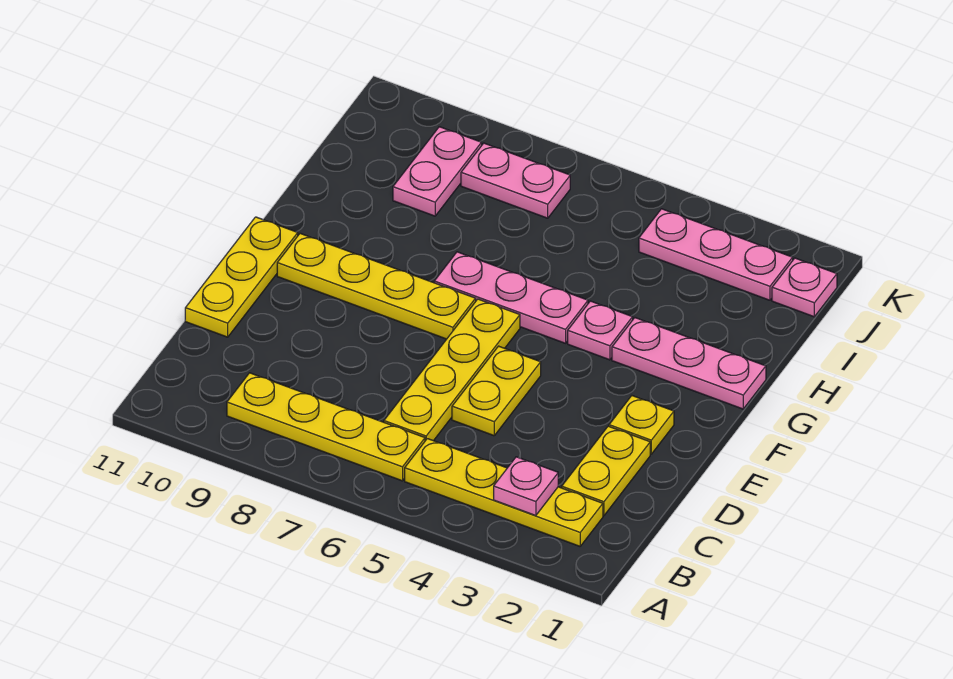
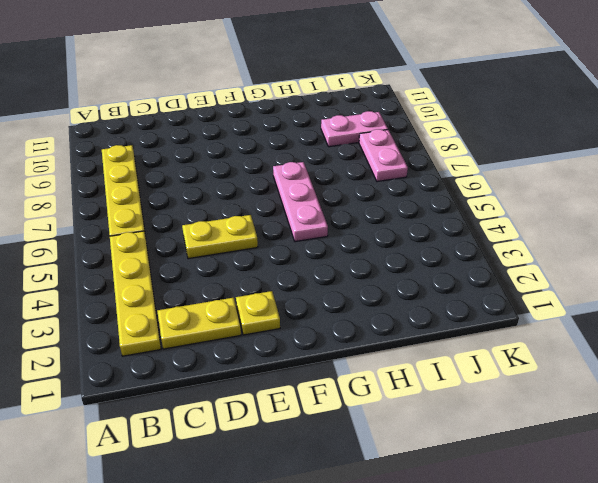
none -> yellow 1x4 plate [384,299,520,441]
none -> yellow 1x3 plate [185,217,298,337]
none -> yellow 1x4 plate [277,233,476,339]

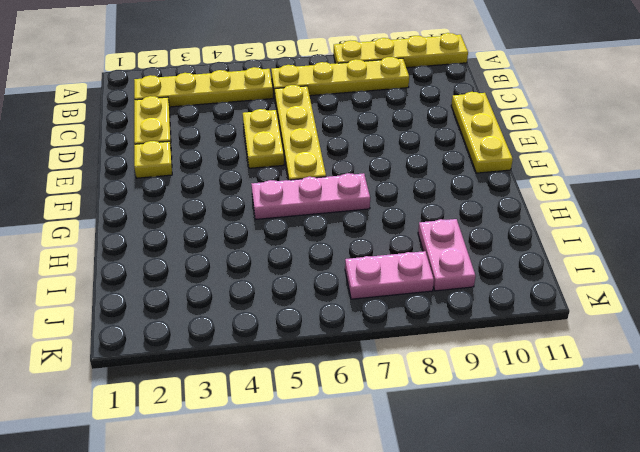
yellow 1x4 plate [334,33,468,68] -> yellow 1x4 plate moved to [277,233,476,339]
none -> pink 1x3 plate [612,318,766,409]
none -> pink 1x1 plate [568,301,633,360]
none -> pink 1x1 plate [772,258,837,317]

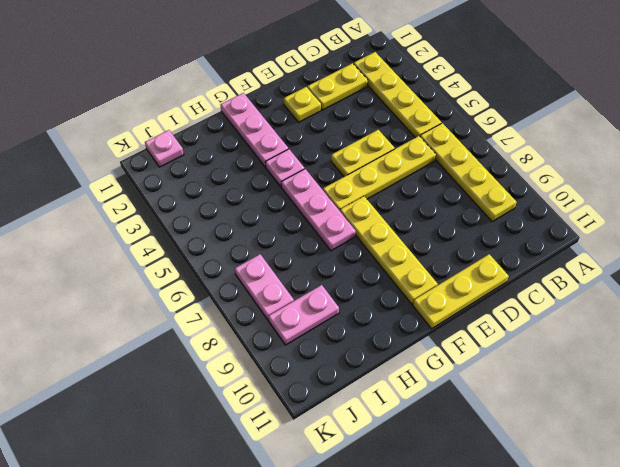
none -> pink 1x3 plate [639,209,793,300]
none -> pink 1x1 plate [494,457,558,516]

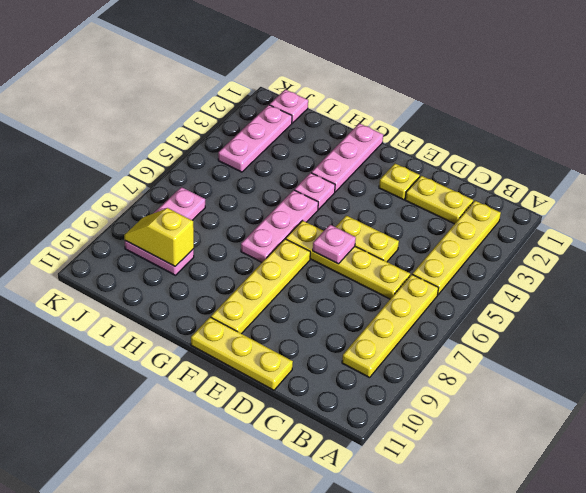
pink 1x1 plate [313,225,356,264] -> pink 1x1 plate moved to [494,457,558,516]
yellow 1x2 slope [124,208,194,266] -> none

